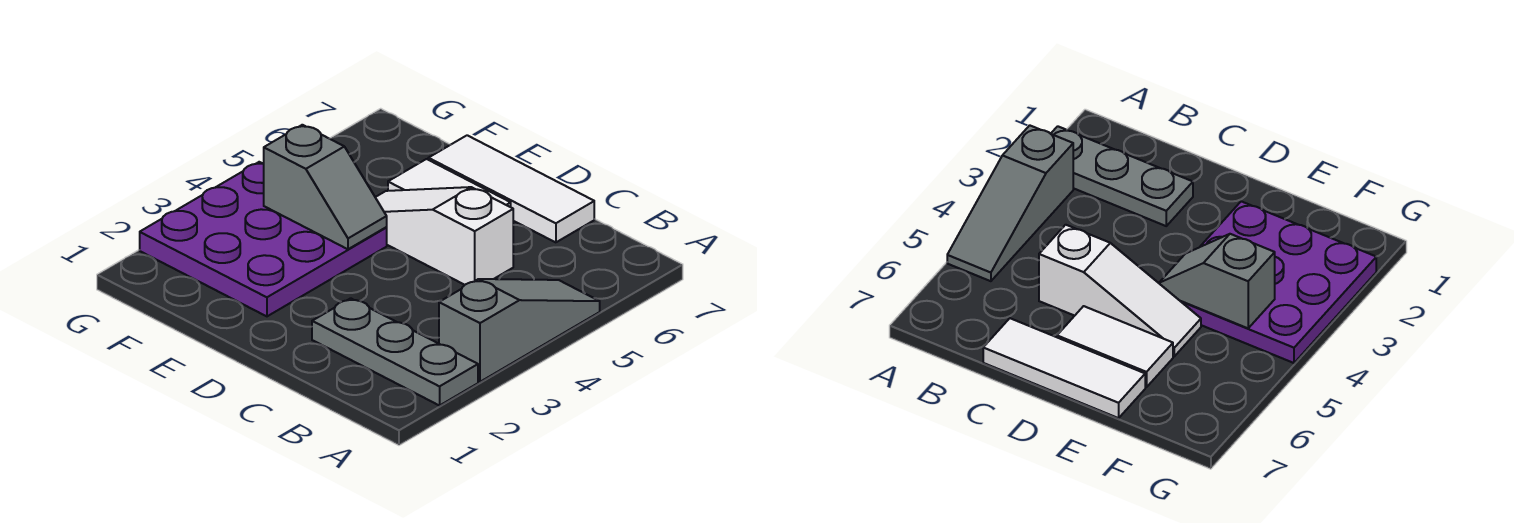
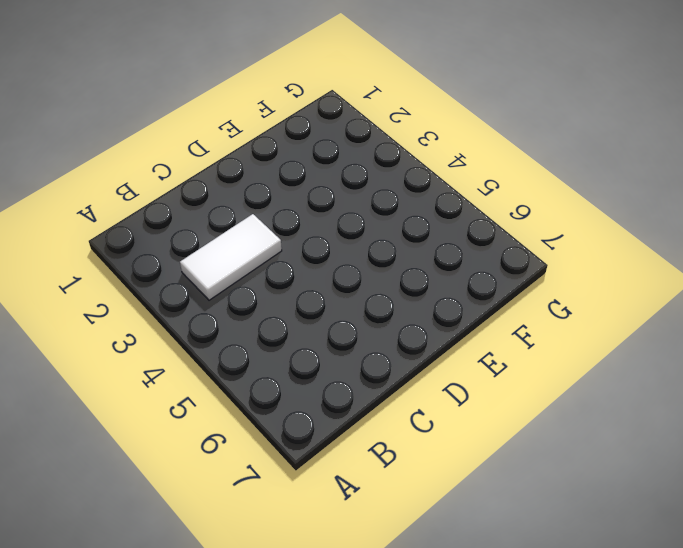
white 1x2 tile [180,214,282,300] -> white 1x2 tile moved to [388,159,511,207]
none -> grey 1x3 plate [312,298,478,406]
none -> grey 1x3 slope [439,279,600,382]

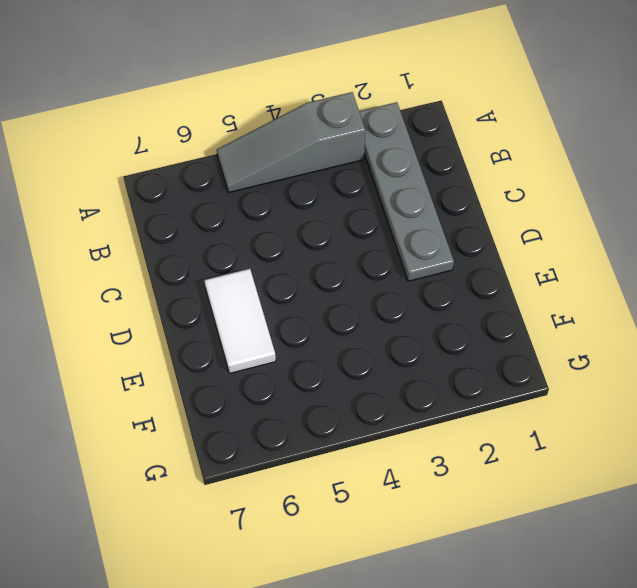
grey 1x4 plate [359,102,454,281] -> grey 1x3 plate [312,298,478,406]
none -> white 1x3 slope [375,187,513,285]
none -> white 1x3 tile [428,135,594,242]

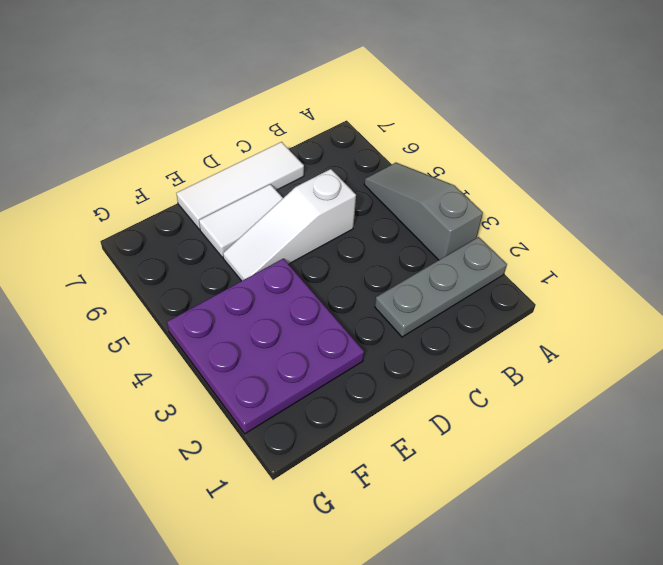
none -> grey 1x2 slope [264,125,387,249]

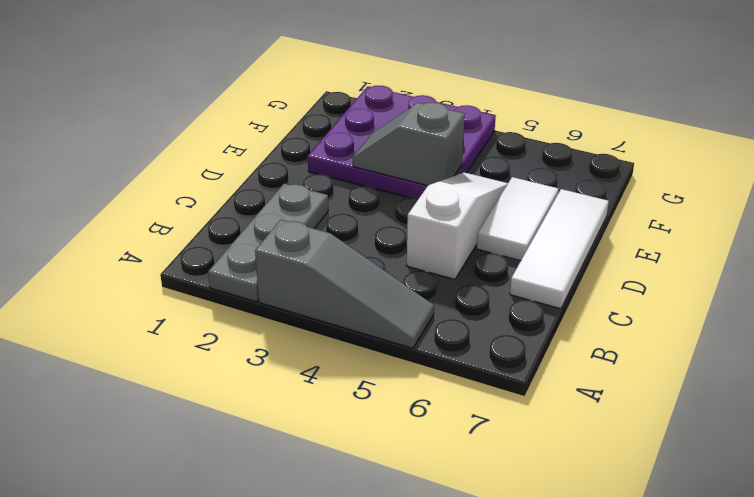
grey 1x2 slope [353,103,465,186] -> grey 1x2 slope turned to [264,125,387,249]

